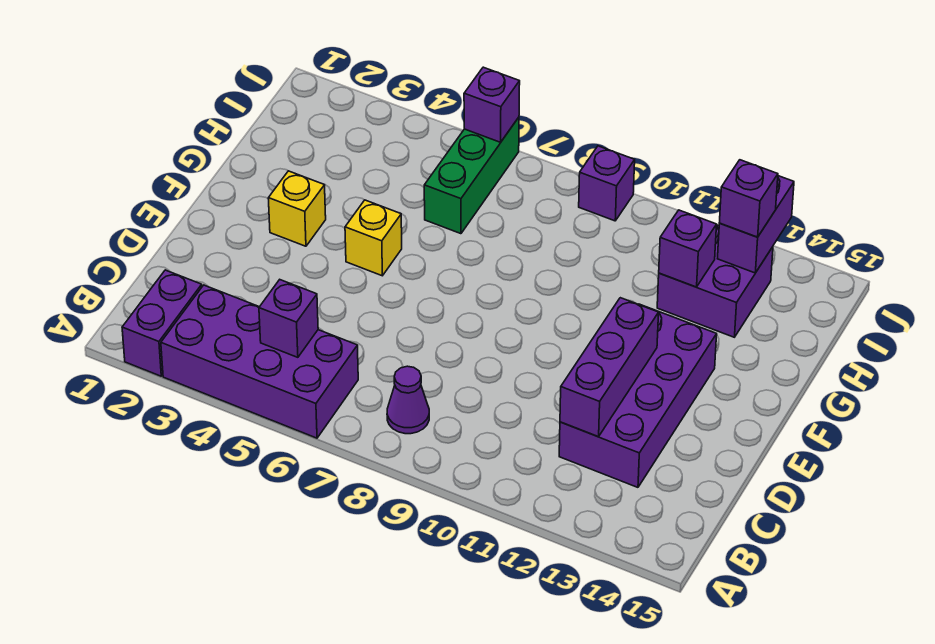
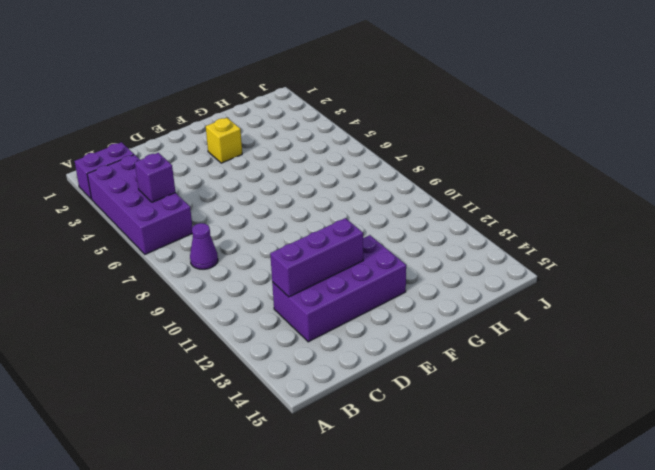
none -> yellow 1x1 brick [345,200,402,276]
none -> green 1x3 brick [424,117,519,234]
none -> purple 2x2 brick [657,225,773,337]

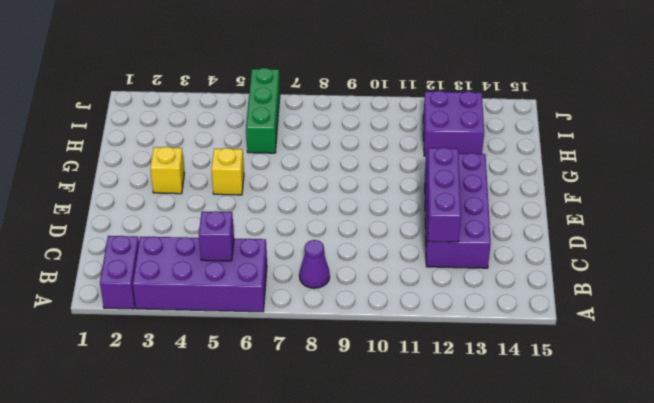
none -> purple 1x1 brick [579,146,635,221]
none -> purple 1x1 brick [659,210,717,287]
none -> purple 1x2 brick [718,176,794,273]

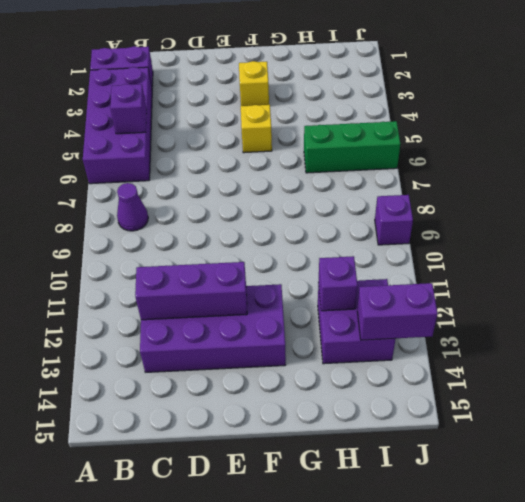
none -> purple 1x1 brick [464,67,520,142]
none -> purple 1x1 brick [719,160,778,237]

